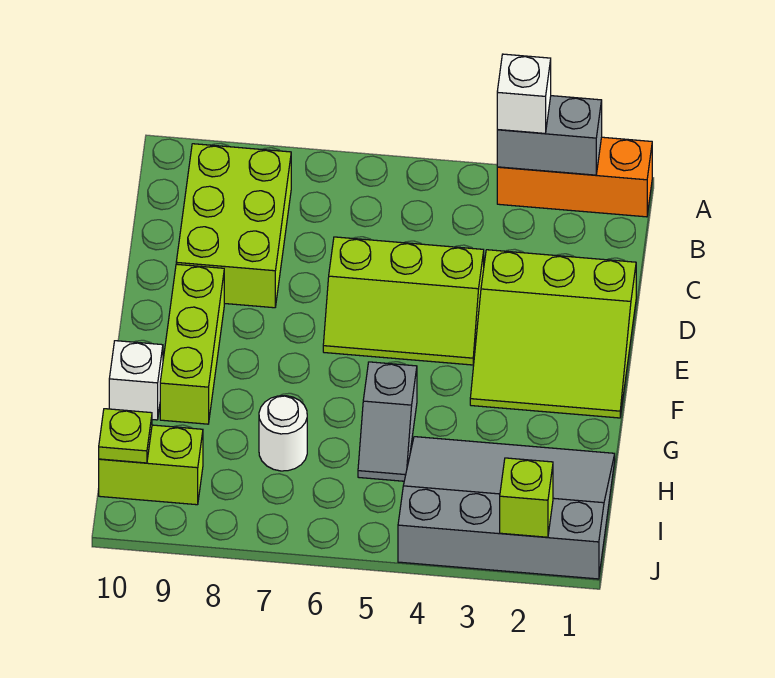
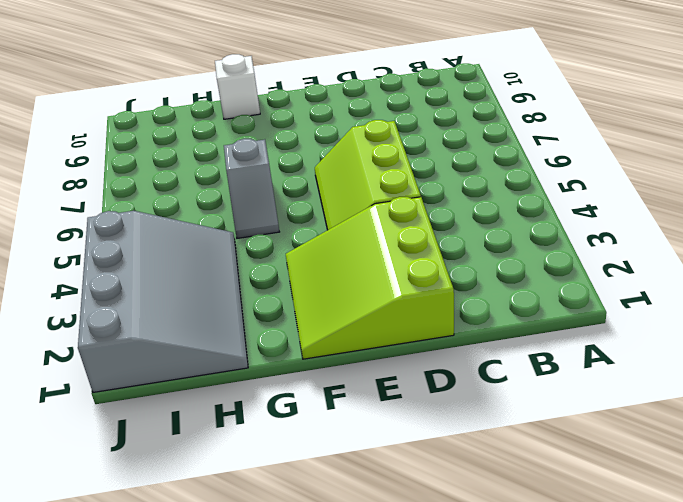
grey 1x2 slope [224,139,279,238] -> grey 1x2 slope turned to [358,362,417,481]
none -> orange 1x3 brick [497,137,652,217]
none -> lime 2x3 brick [176,144,291,308]
none -> lime 1x3 brick [160,264,224,424]

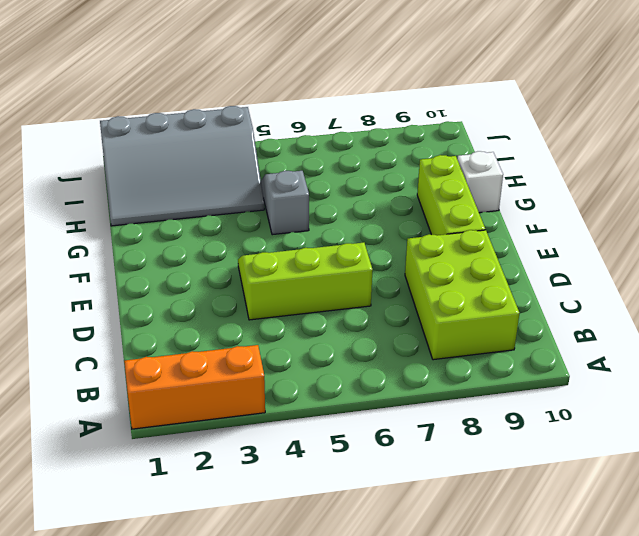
none -> lime 3x3 slope [470,250,636,418]
none -> white 1x1 round brick [259,396,307,471]
none -> lime 1x2 brick [99,425,203,505]

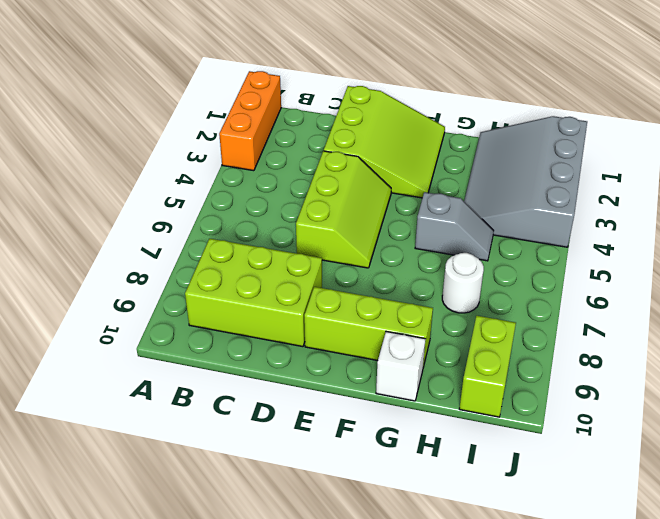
none -> grey 1x2 brick [497,96,602,175]
none -> lime 1x1 plate [99,409,152,463]
none -> lime 1x1 brick [500,458,553,537]

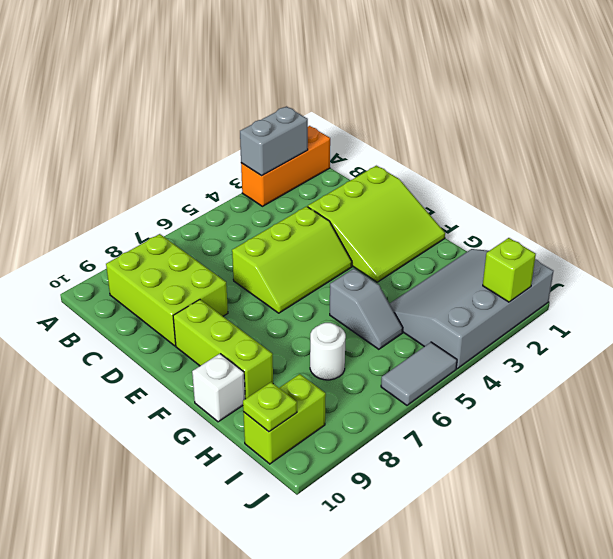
grey 1x2 tile [381,342,457,405] -> none
none -> white 1x1 brick [497,54,551,133]

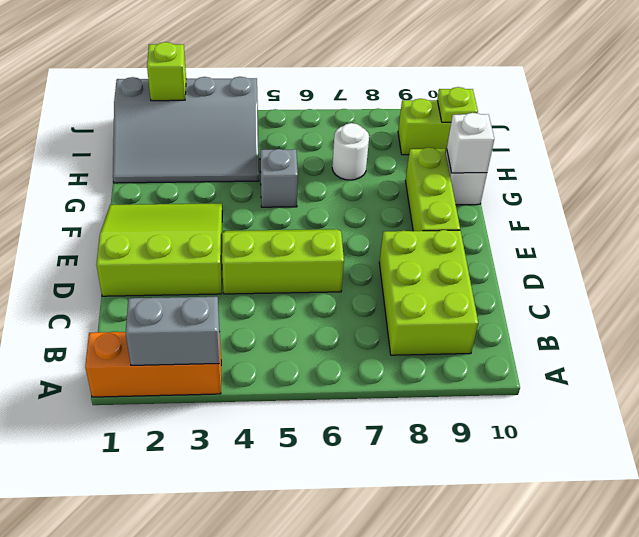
white 1x1 brick [447,113,494,173] -> white 1x1 brick moved to [497,54,551,133]

